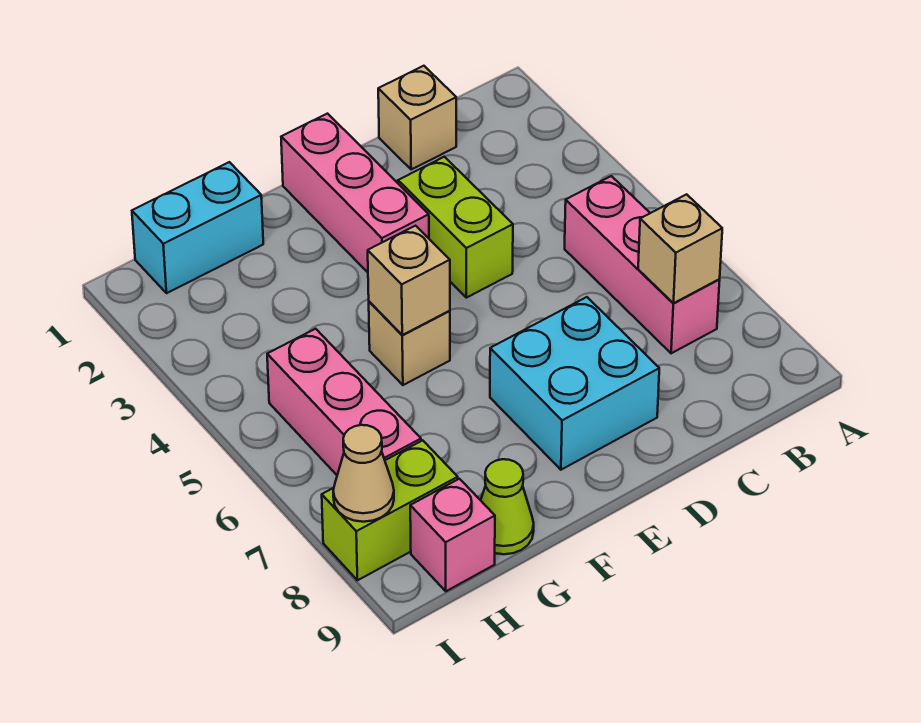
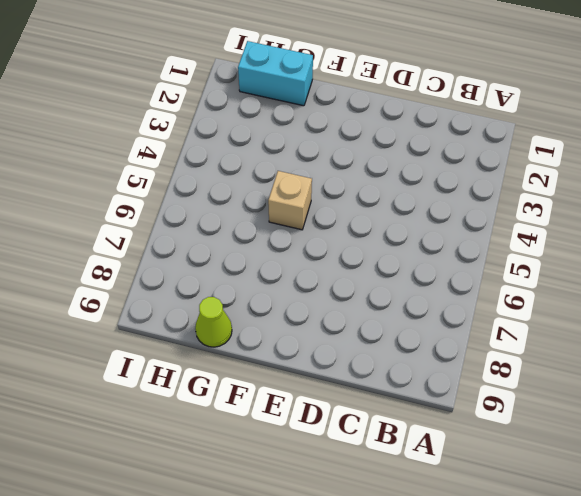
none -> pink 1x3 brick [565,176,720,353]
none -> tan 1x1 brick [378,66,456,169]
none -> lime 1x2 brick [398,157,513,298]

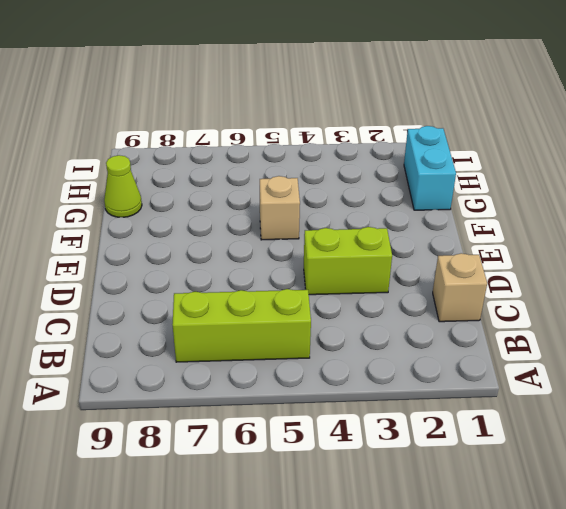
lime 1x3 brick [172,289,311,362] -> pink 1x3 brick [565,176,720,353]
none -> cyan 2x2 brick [490,297,659,470]
none -> pink 1x3 brick [281,114,429,272]
none -> pink 1x3 brick [267,329,421,475]

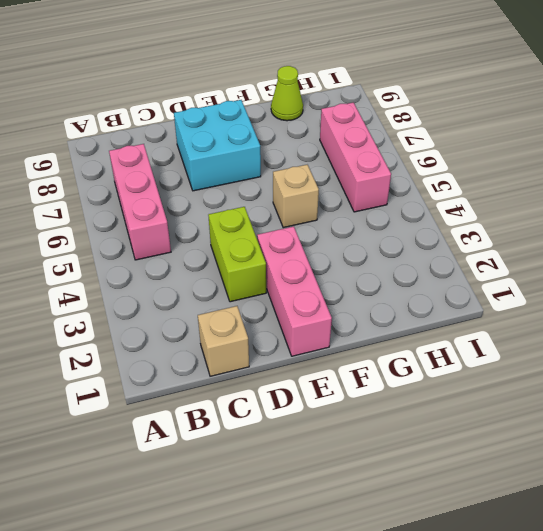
none -> cyan 1x2 brick [132,162,263,293]
none -> lime 1x2 brick [322,440,458,580]
none -> pink 1x1 brick [410,479,495,591]

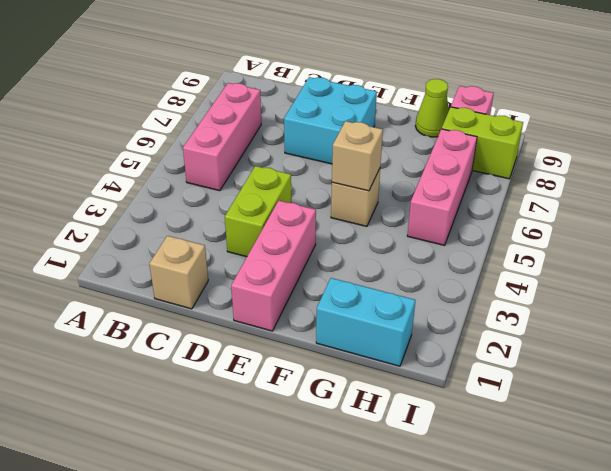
none -> tan 1x1 brick [638,194,722,303]
none -> tan 1x1 cone [333,425,394,522]

